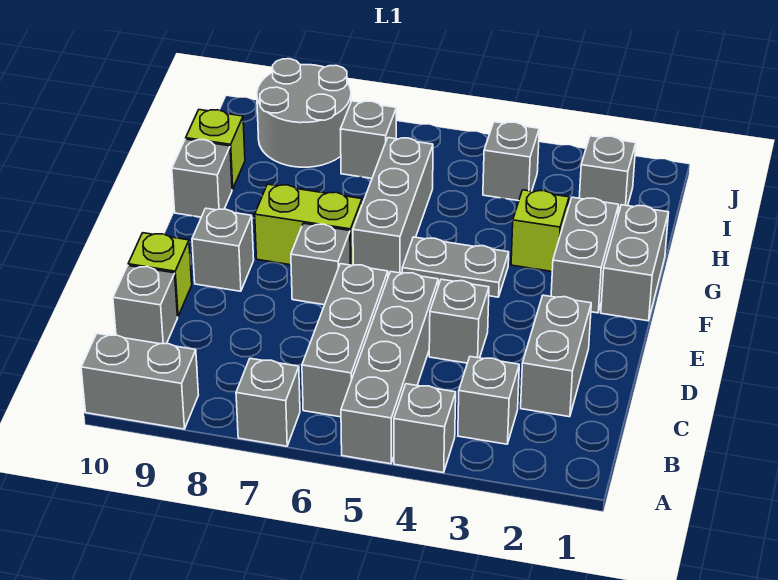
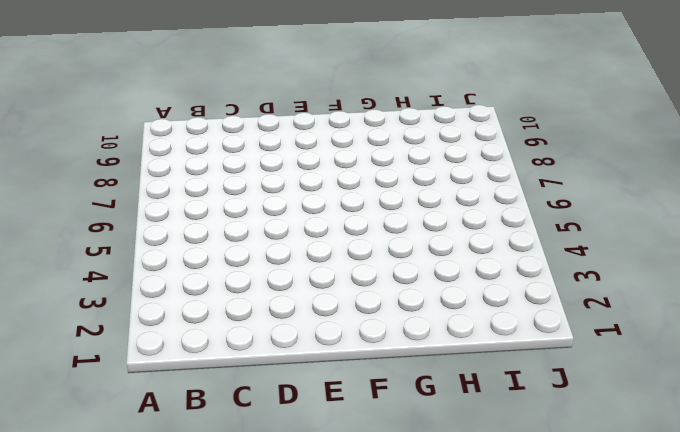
none -> grey 1x1 brick [394,384,456,473]
none -> grey 1x4 brick [341,272,438,464]
none -> grey 1x1 brick [236,358,300,446]

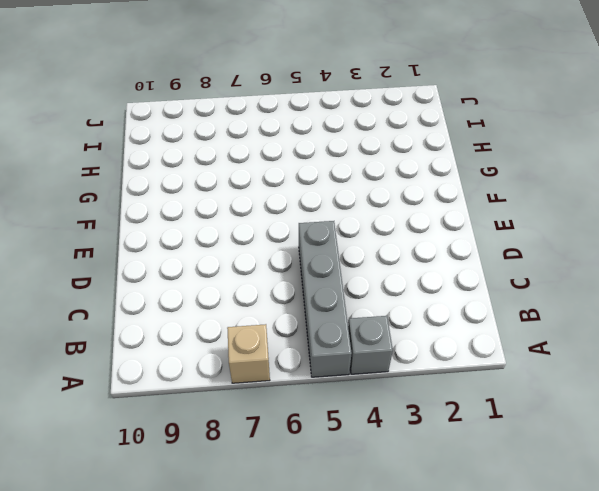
tan 1x1 brick [227,324,270,383] -> grey 1x1 brick [236,358,300,446]
none -> grey 1x2 brick [81,334,198,429]
none -> grey 1x1 brick [458,356,519,444]
none -> grey 1x3 brick [302,264,388,417]

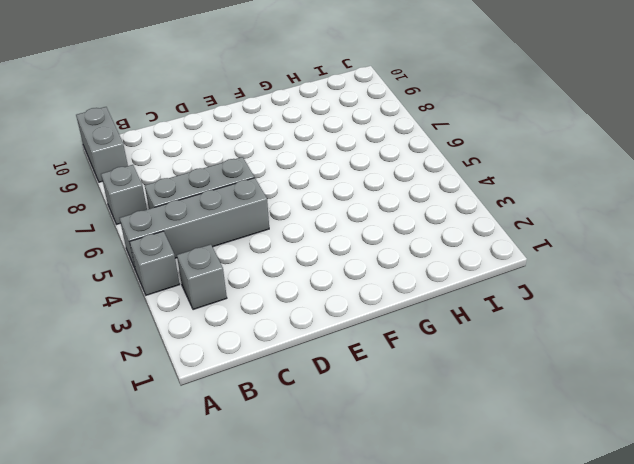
none -> grey 1x2 brick [521,295,591,417]
none -> grey 1x1 brick [113,266,178,344]
none -> grey 1x1 brick [429,279,489,363]

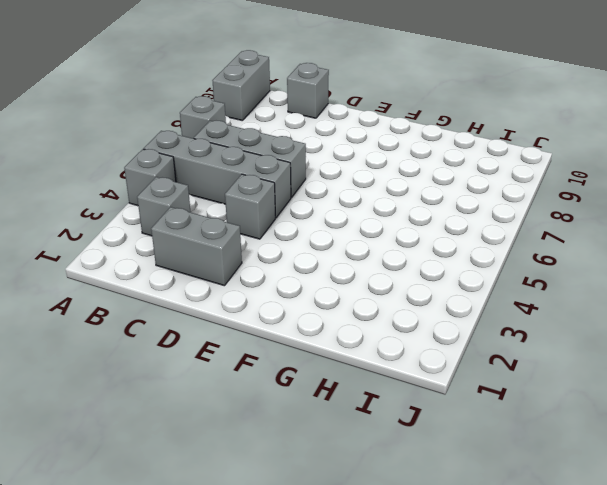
none -> lime 1x1 brick [128,233,192,317]
none -> grey 1x1 brick [291,223,350,305]
none -> grey 1x1 brick [192,208,254,291]

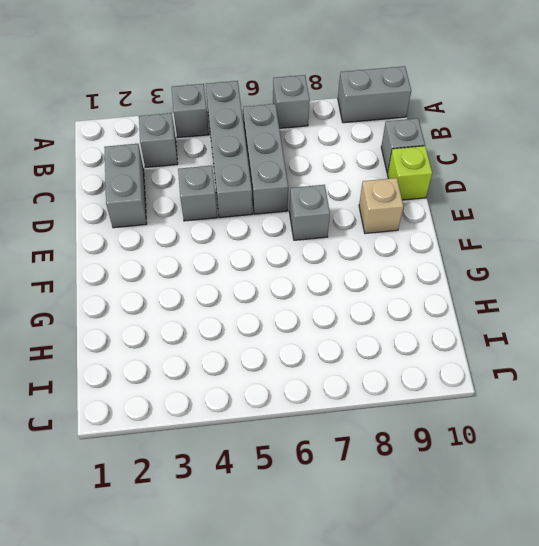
tan 1x1 brick [359,178,403,234] -> grey 1x1 brick [192,208,254,291]
none -> grey 1x2 brick [601,205,669,321]
none -> grey 1x2 brick [551,197,619,313]
none -> grey 1x2 plate [402,237,509,297]

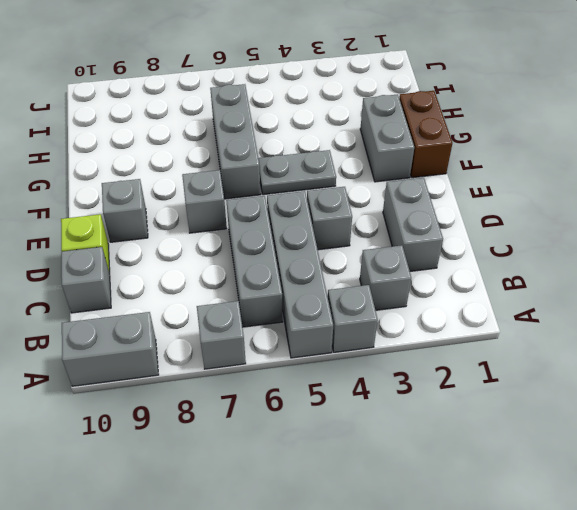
brown 1x2 brick [399,91,452,178] -> grey 1x2 brick [601,205,669,321]
none -> lime 1x2 brick [255,184,362,266]
none -> lime 1x1 brick [511,190,569,271]
none -> grey 1x1 brick [172,139,232,217]

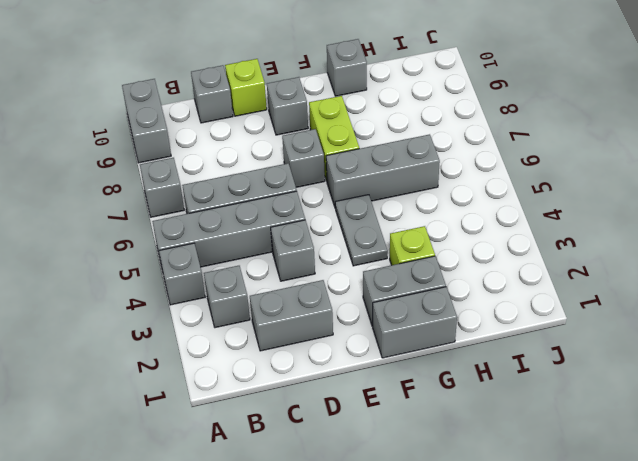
none -> lime 1x1 brick [186,110,245,189]
none -> grey 1x1 brick [579,136,636,214]
none -> grey 1x1 brick [483,122,539,201]

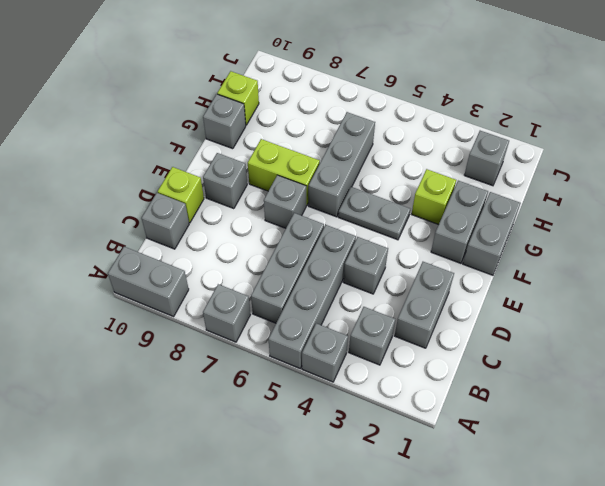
none -> grey 1x1 brick [483,122,539,201]
none -> grey 1x1 brick [340,101,396,178]
none -> grey 2x2 round brick [257,59,351,167]

